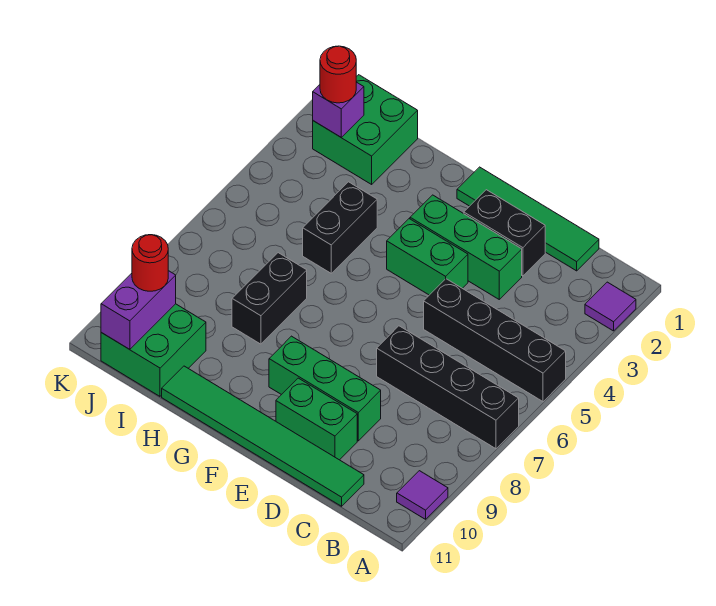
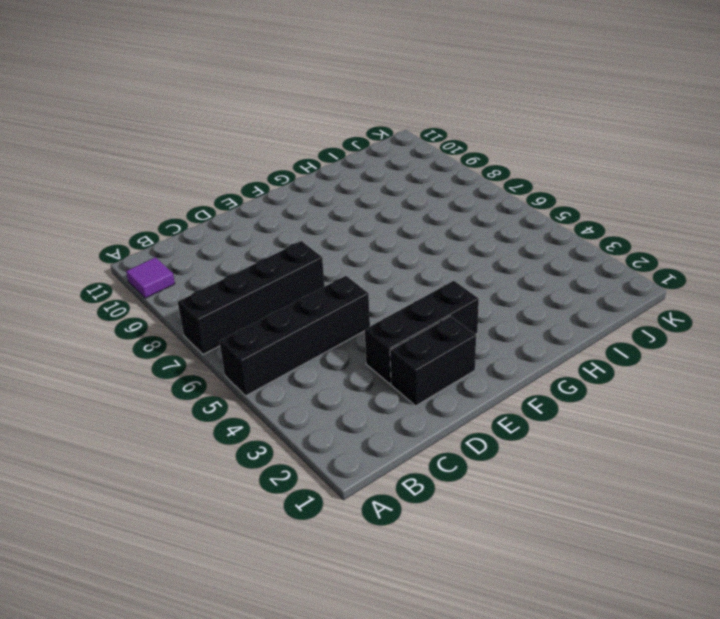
black 1x3 brick [365,281,479,384] -> green 1x3 brick [410,195,522,299]
none -> purple 1x1 tile [585,282,636,331]
none -> green 1x4 tile [457,167,599,271]
none -> green 1x6 tile [162,366,364,506]

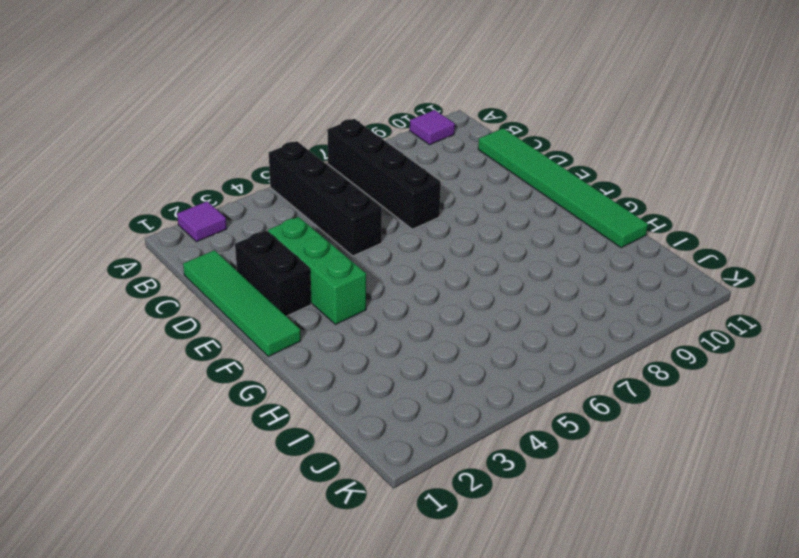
none -> green 1x3 brick [269,336,381,441]
none -> green 1x2 brick [276,378,357,460]
none -> green 1x2 brick [387,219,468,295]

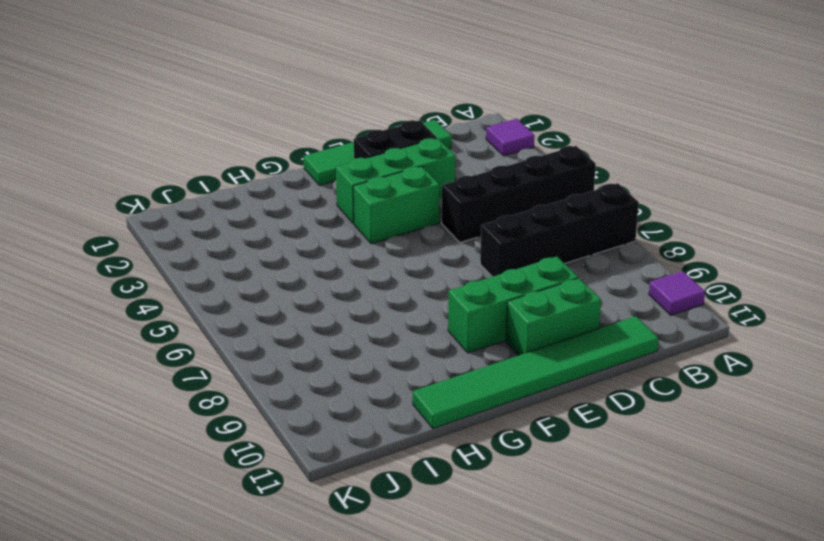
none -> black 1x2 brick [303,182,377,273]
none -> black 1x2 brick [232,253,307,344]
none -> green 2x2 brick [313,75,418,184]

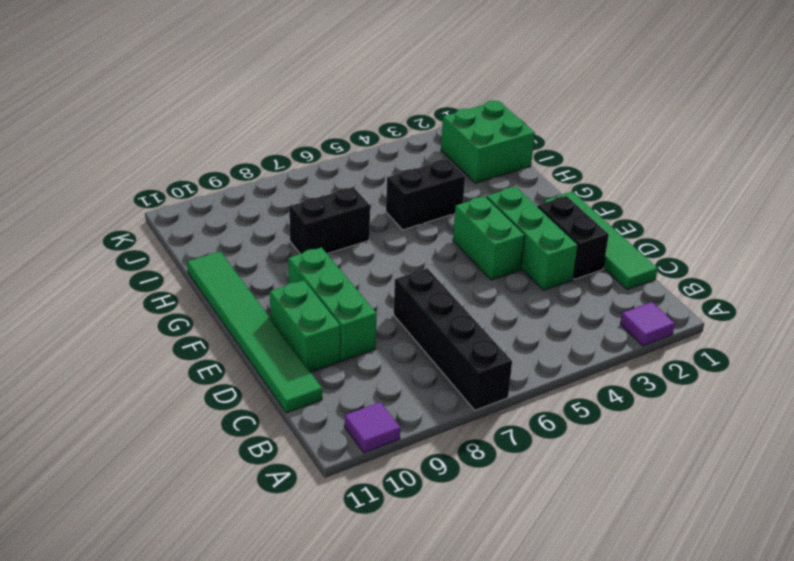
none -> black 1x4 brick [424,279,566,402]
none -> green 2x2 brick [101,304,206,396]
none -> purple 1x1 brick [313,82,364,137]

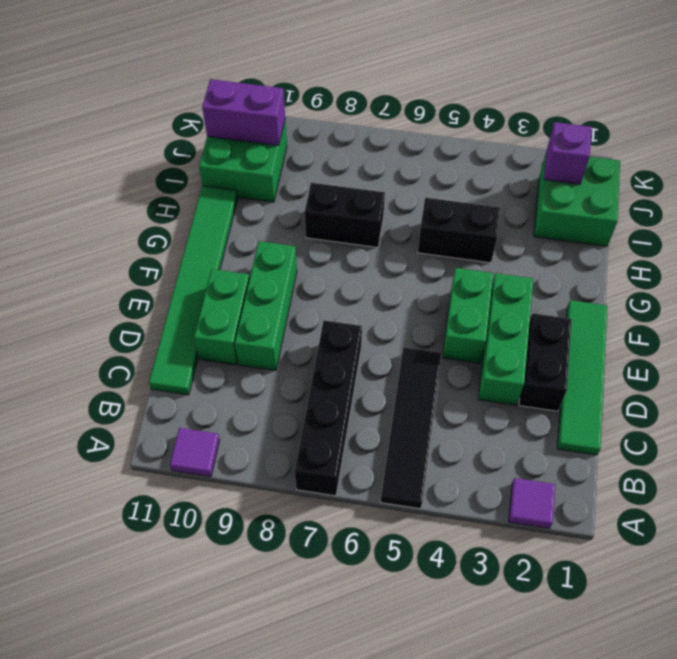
black 1x4 tile [381,347,441,509] -> black 1x4 brick [424,279,566,402]
none -> red 1x1 round brick [320,46,356,103]
none -> red 1x1 round brick [132,235,168,291]

